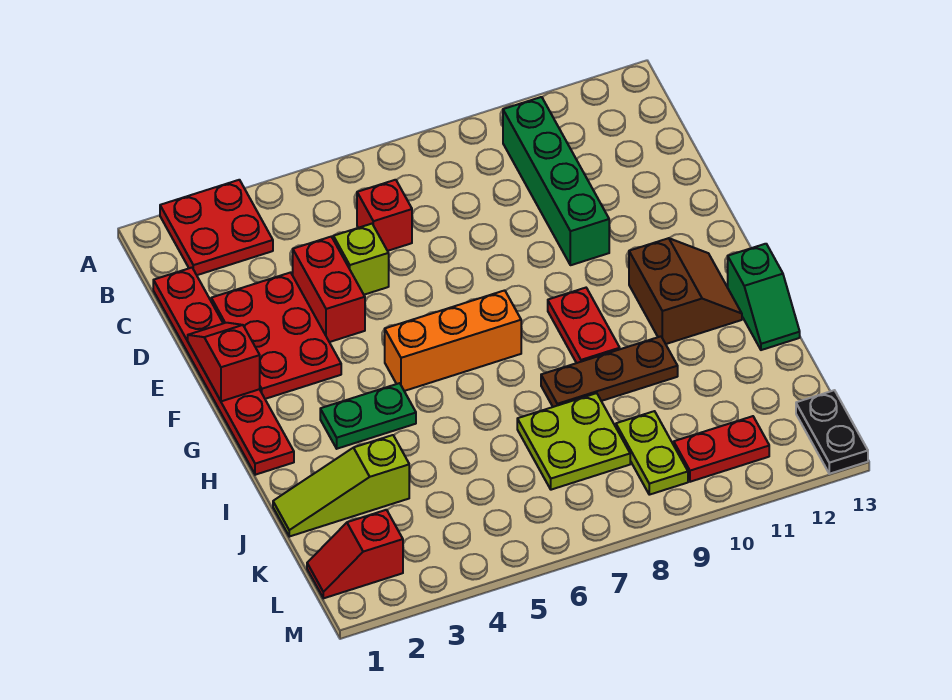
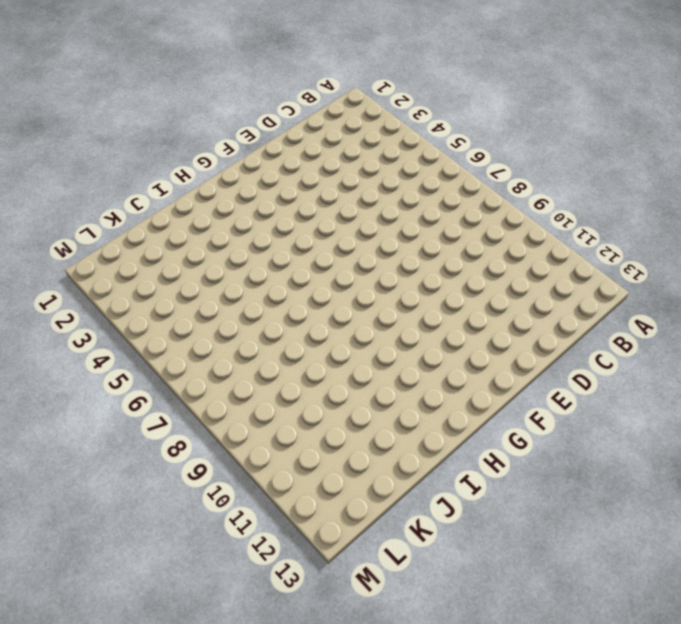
none -> red 2x2 plate [160,180,273,275]
none -> green 1x4 brick [503,97,609,265]
none -> red 1x6 plate [153,268,294,475]

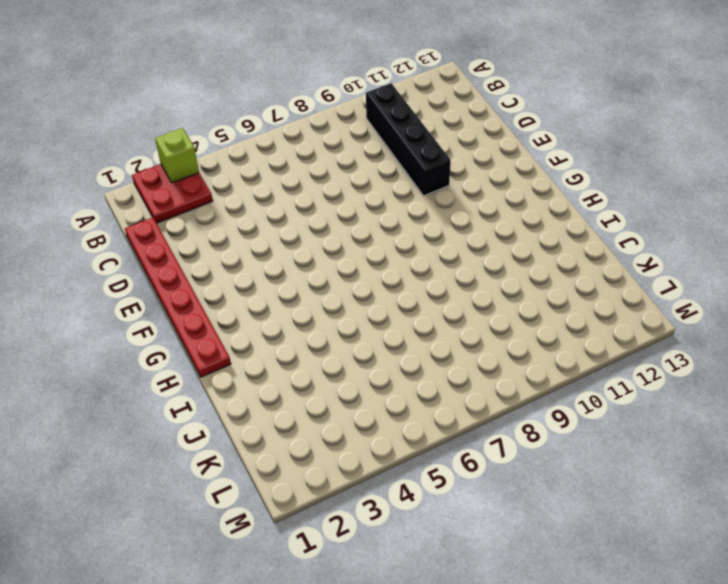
lime 1x1 brick [155,128,199,183] -> lime 1x1 brick moved to [333,224,389,295]
black 1x4 brick [366,83,451,196] -> green 1x4 brick [503,97,609,265]
none -> red 1x1 brick [357,180,412,251]
none -> red 2x3 plate [211,272,341,399]
none -> red 1x2 brick [293,237,365,342]

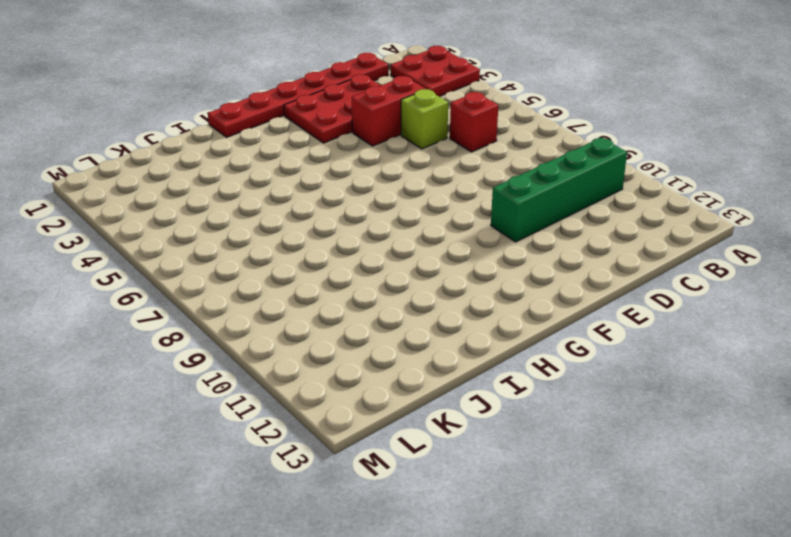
none -> orange 1x3 brick [385,290,521,391]
none -> red 1x2 plate [548,288,620,363]
none -> brown 2x2 slope [629,238,742,344]

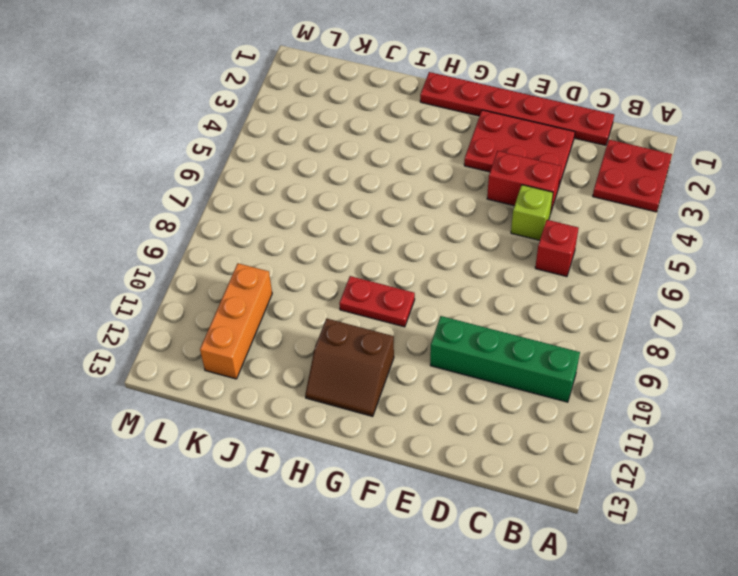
orange 1x3 brick [200,263,272,379] -> orange 1x3 brick moved to [385,290,521,391]
none -> green 1x2 plate [320,383,416,449]
none -> green 1x2 slope [728,244,800,350]
none -> brown 1x3 plate [541,336,678,407]

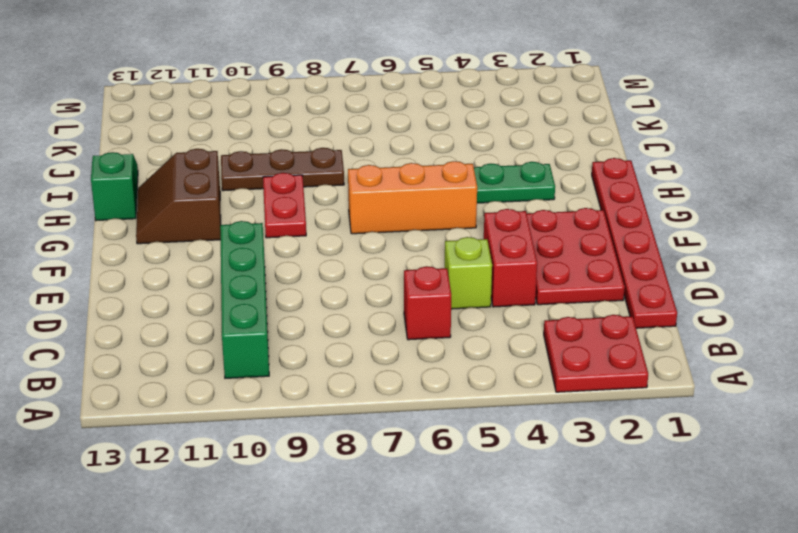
none -> lime 1x3 slope [273,435,409,537]
none -> lime 2x2 plate [517,393,630,490]
none -> lime 1x2 plate [616,411,688,495]

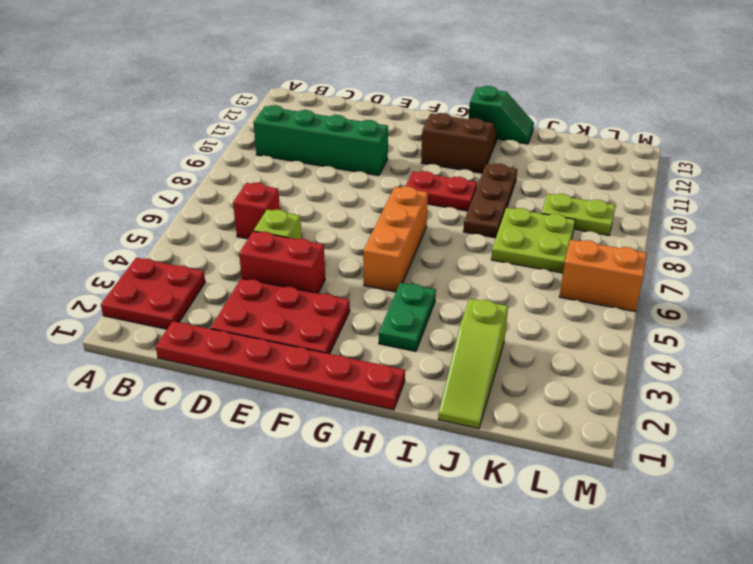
orange 1x2 brick [559,240,647,311] -> none
none -> red 1x2 slope [307,510,403,598]
none -> red 1x2 plate [674,416,769,482]
none -> black 1x2 plate [796,390,868,474]

